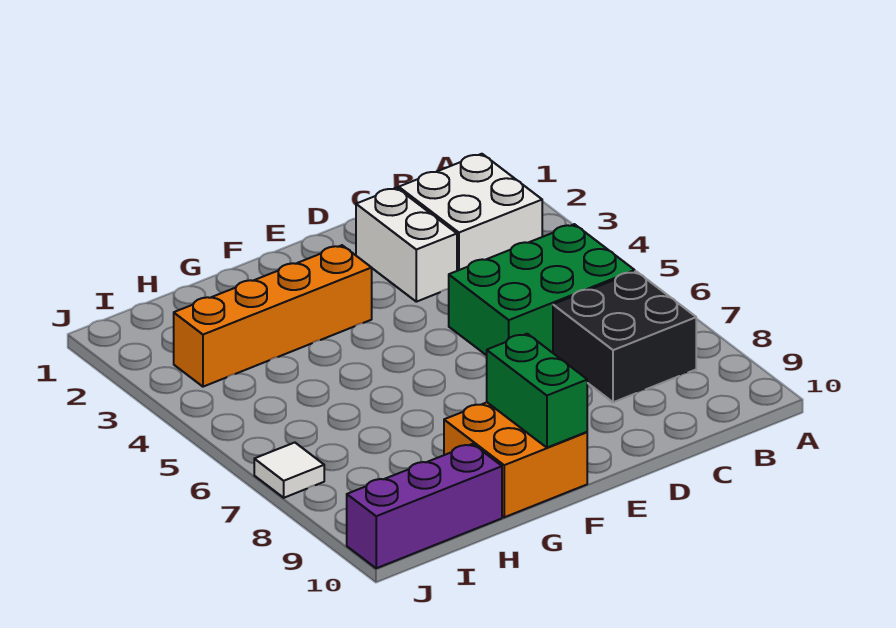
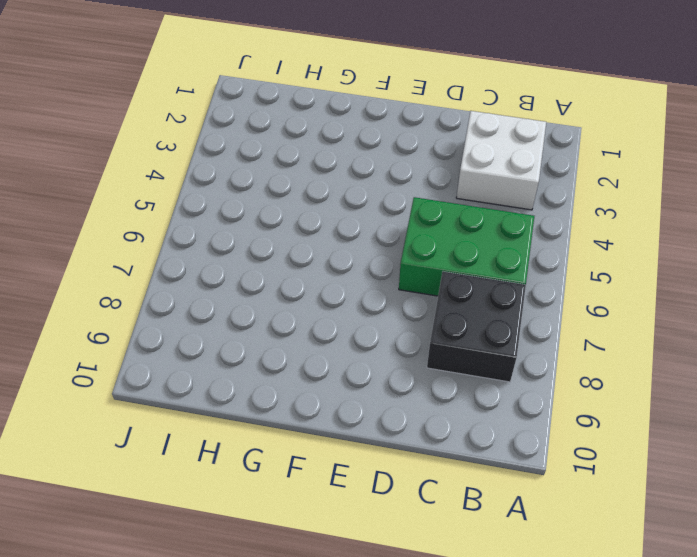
none -> white 1x2 brick [356,188,457,302]
none -> orange 1x4 brick [174,245,372,387]

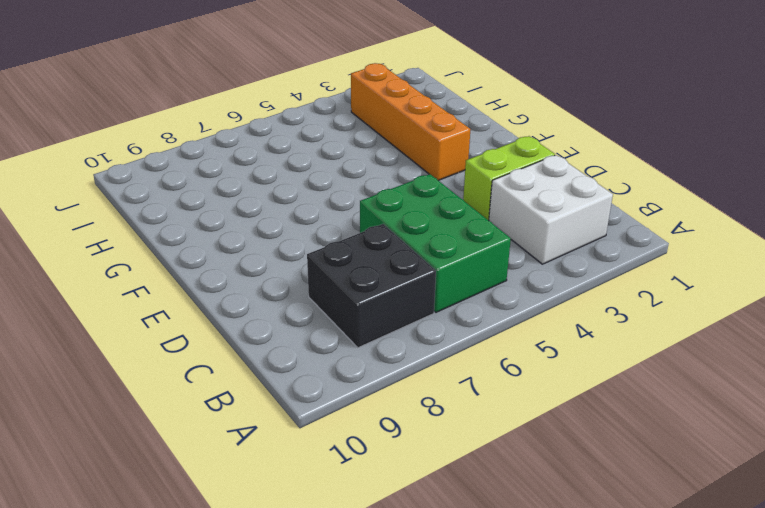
lime 1x2 brick [463,136,555,220] -> white 1x2 brick [356,188,457,302]
none -> orange 2x2 brick [444,402,587,517]
none -> purple 1x3 brick [347,444,502,568]

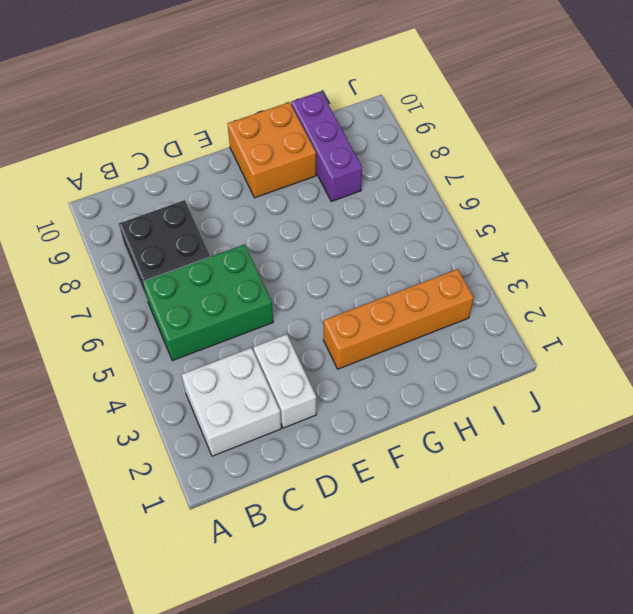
purple 1x3 brick [291,91,362,201] -> purple 1x3 brick turned to [347,444,502,568]
none -> white 1x1 tile [254,443,324,498]
none -> green 1x2 brick [487,334,587,448]

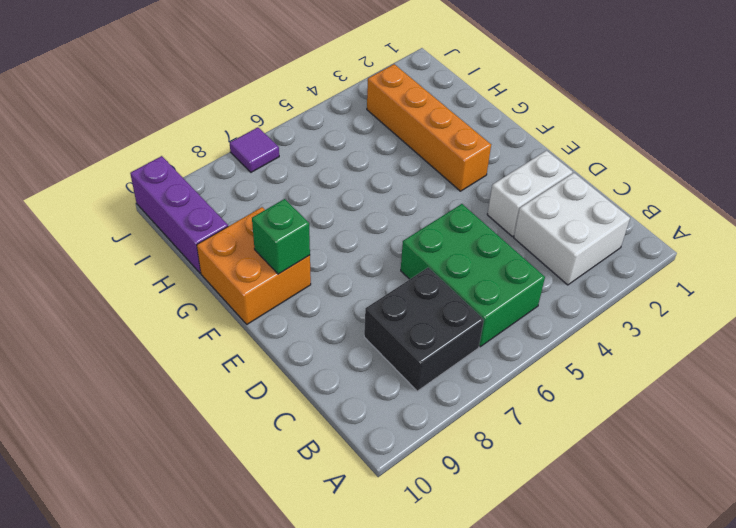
green 1x1 brick [252,199,310,274] -> green 1x2 brick [487,334,587,448]
purple 1x1 tile [230,127,279,172] -> white 1x1 tile [254,443,324,498]

